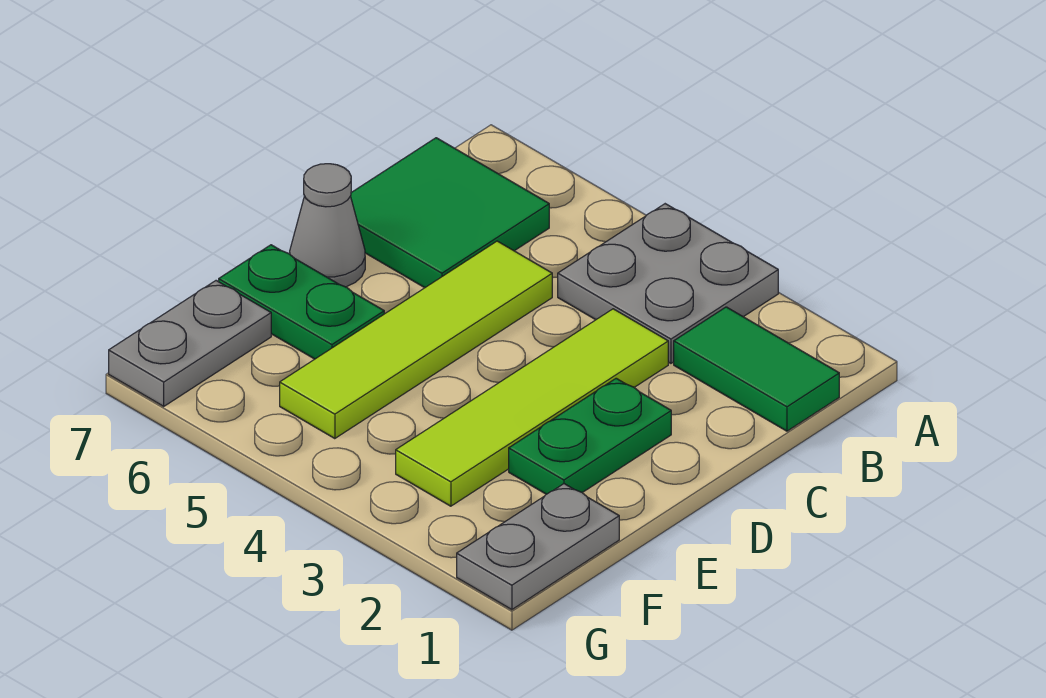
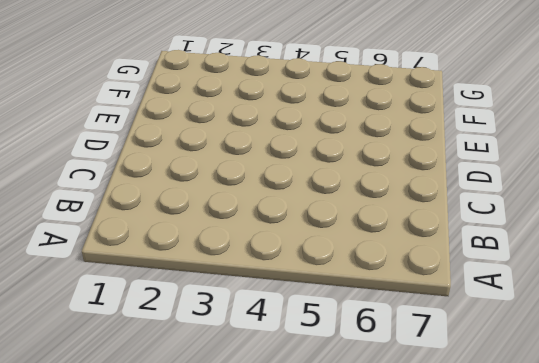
none -> grey 2x2 plate [558,204,778,363]
none -> green 1x2 tile [674,307,839,431]

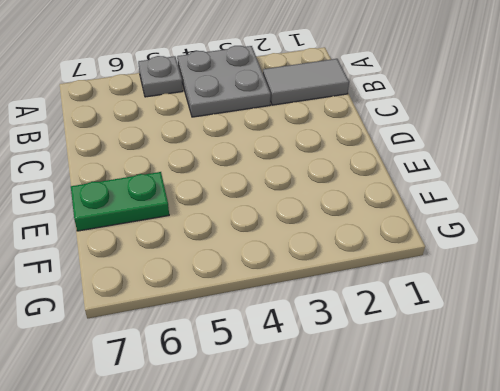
grey 1x1 plate [138,56,183,97] -> none
grey 1x2 tile [263,59,349,105] -> green 1x2 tile [674,307,839,431]
none -> green 2x2 tile [351,138,549,288]
none -> lime 1x4 tile [396,309,668,506]

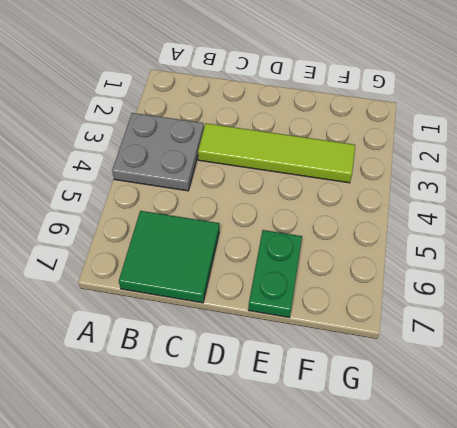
none -> green 1x2 tile [674,307,839,431]
none -> lime 1x4 tile [280,241,552,439]

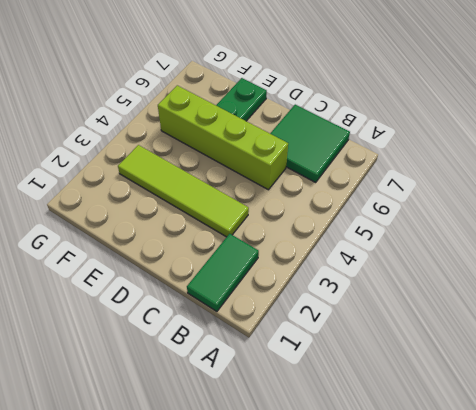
lime 1x4 brick [158,85,288,190] -> lime 1x4 tile [280,241,552,439]
none -> grey 2x2 plate [558,204,778,363]
none -> green 1x2 plate [509,378,671,494]

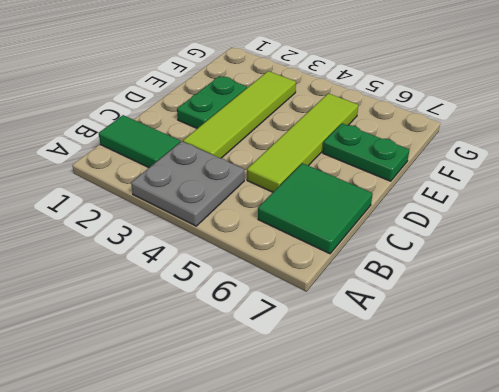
none -> grey 1x1 cone [290,164,365,287]
none -> grey 1x2 plate [457,484,619,610]

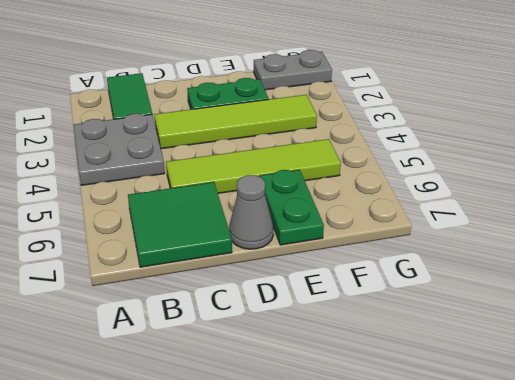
none -> grey 1x2 plate [109,281,271,406]

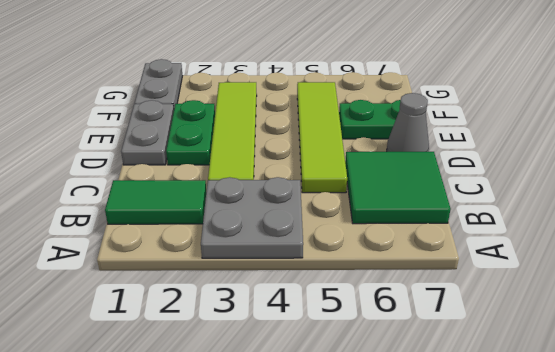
grey 1x2 plate [121,100,174,165] -> grey 1x2 plate moved to [109,281,271,406]

